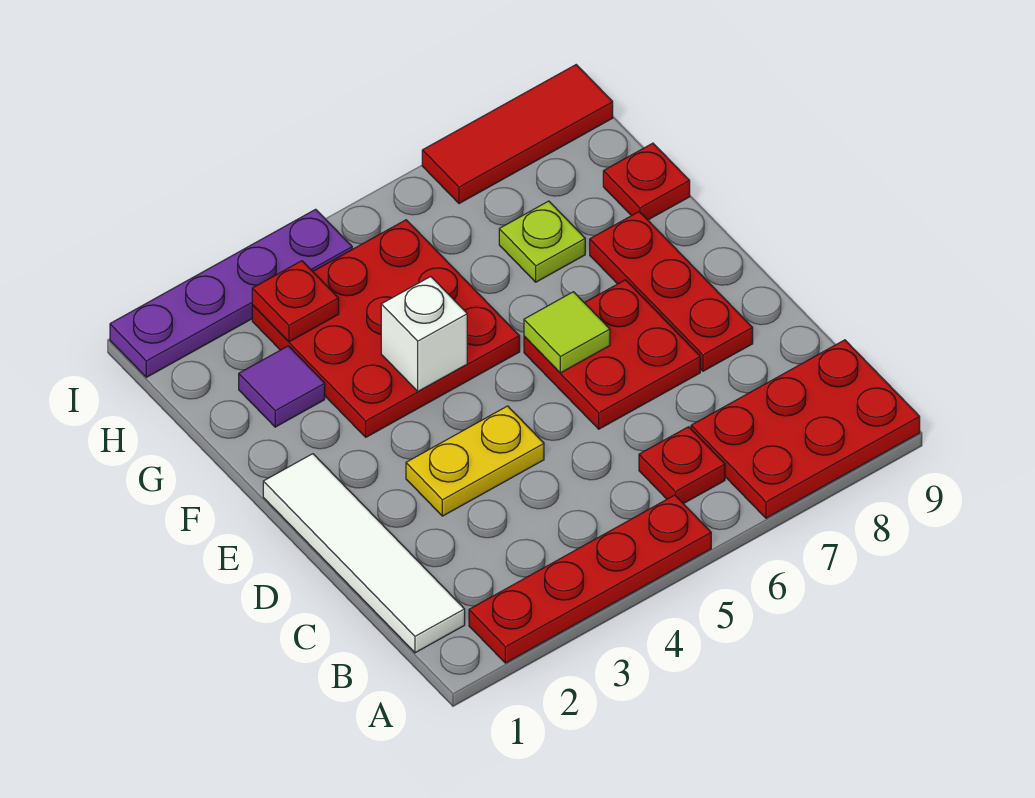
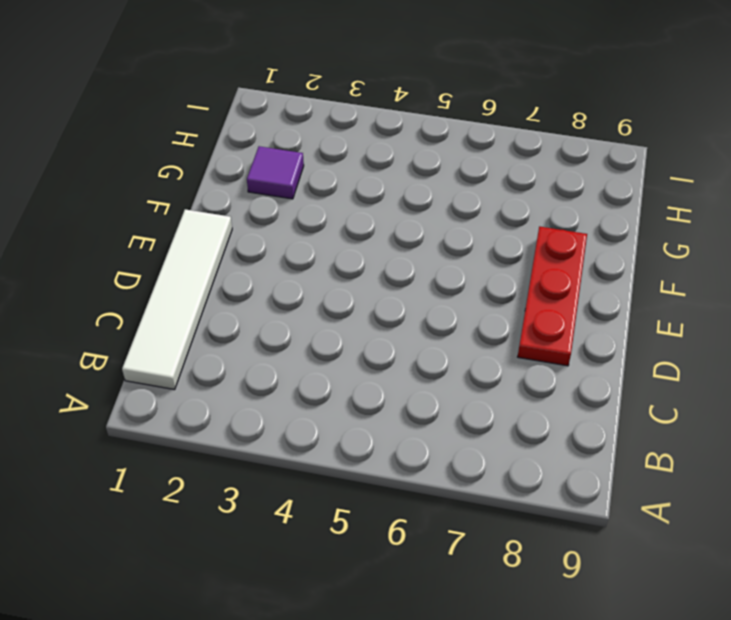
none -> red 1x4 plate [469,495,711,663]
none -> red 2x3 plate [691,340,920,518]
none -> red 1x1 plate [639,427,725,504]

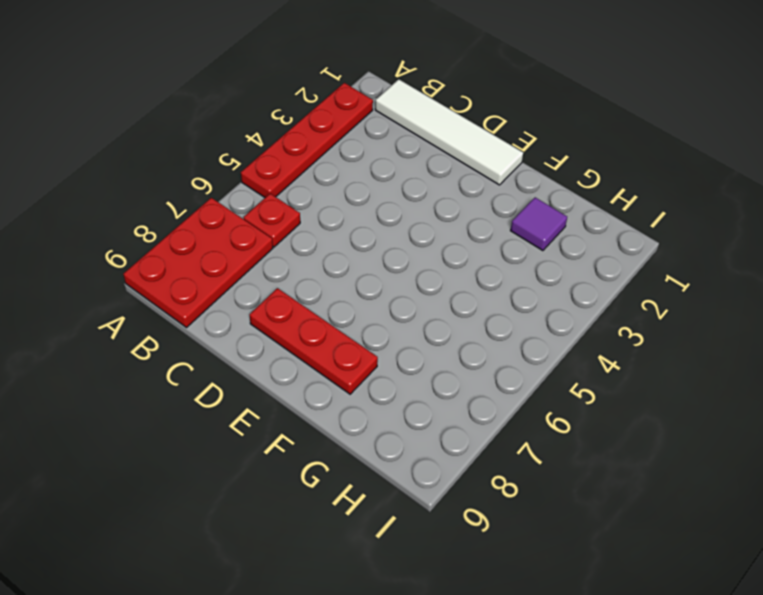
none -> yellow 1x2 plate [406,406,544,516]
none -> red 2x2 plate [524,280,700,429]
none -> red 3x3 plate [252,220,520,437]

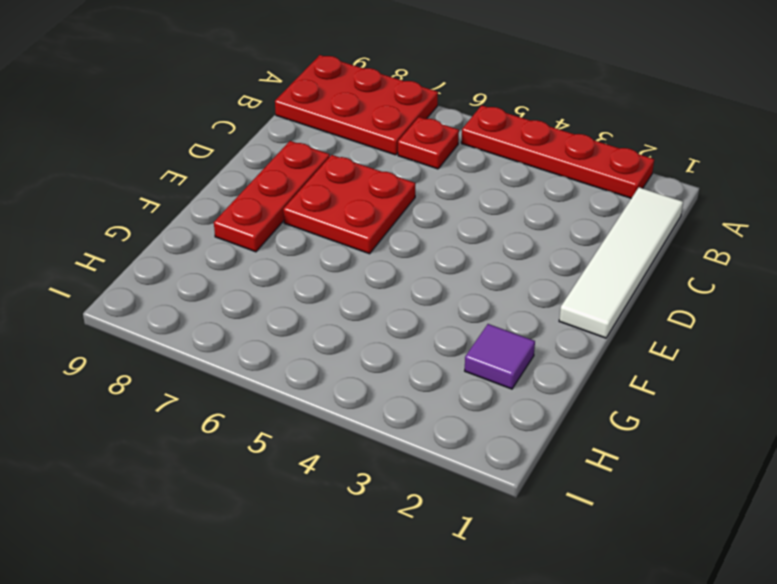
none -> yellow 1x2 plate [406,406,544,516]
none -> red 3x3 plate [252,220,520,437]
none -> lime 1x1 plate [499,201,585,282]

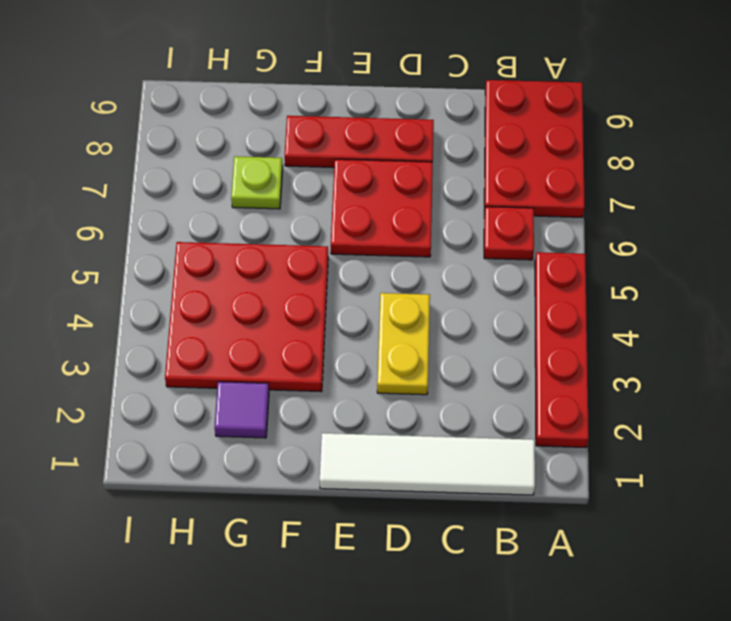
none -> red 1x1 plate [603,143,690,220]
none -> purple 1x4 plate [110,209,352,377]
none -> red 1x3 tile [422,65,613,204]

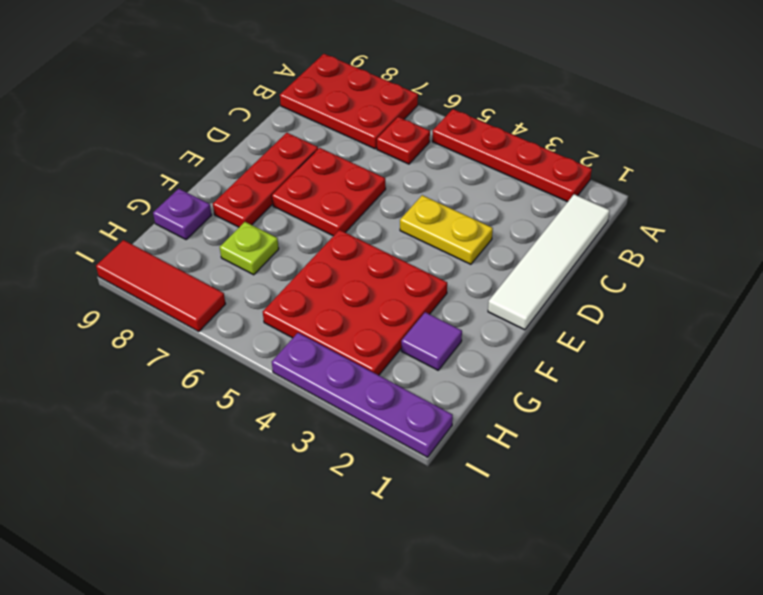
purple 1x1 plate [153,189,212,239] -> red 1x1 plate [603,143,690,220]
none -> lime 1x1 tile [524,292,610,373]
none -> white 1x1 brick [381,277,467,391]
none -> red 1x1 plate [252,261,339,342]

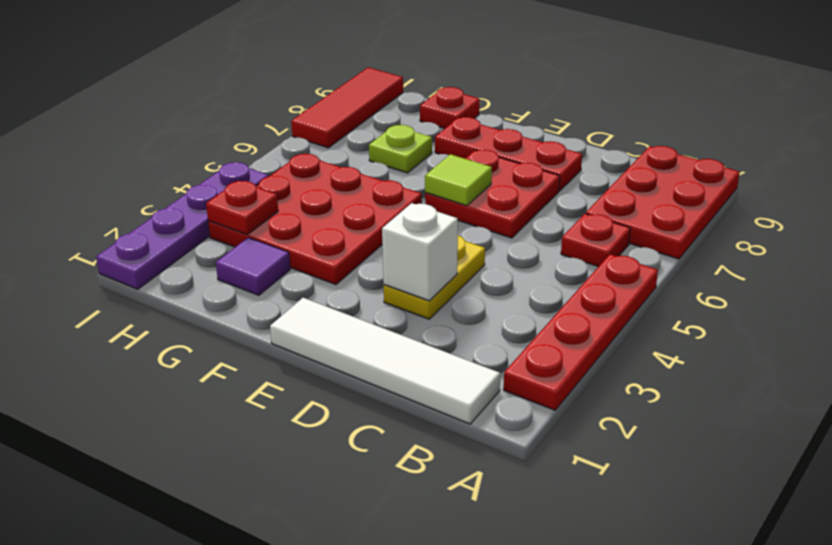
white 1x1 brick [382,203,458,301] -> white 1x1 brick moved to [381,277,467,391]

